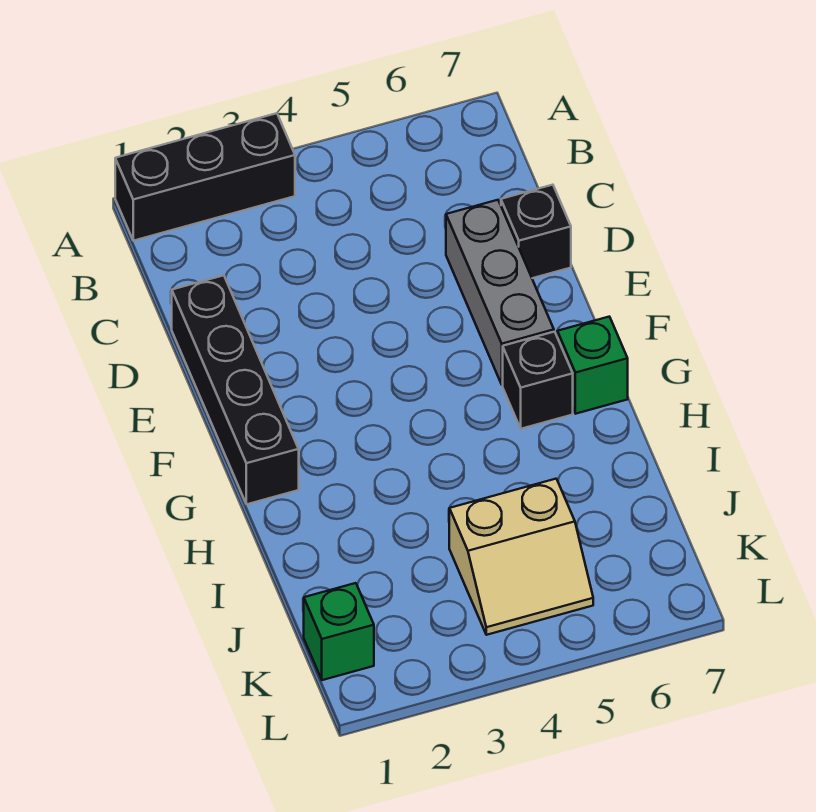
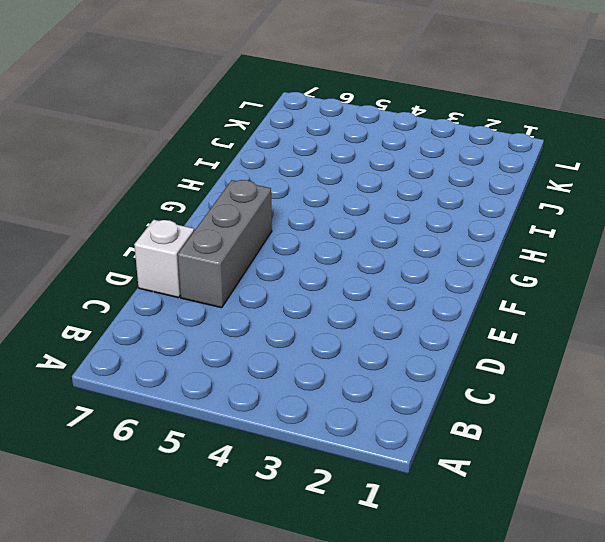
white 1x1 brick [134,220,194,298] -> black 1x1 brick [501,185,571,278]
none -> black 1x3 brick [115,113,295,241]
none -> black 1x4 brick [172,275,299,504]

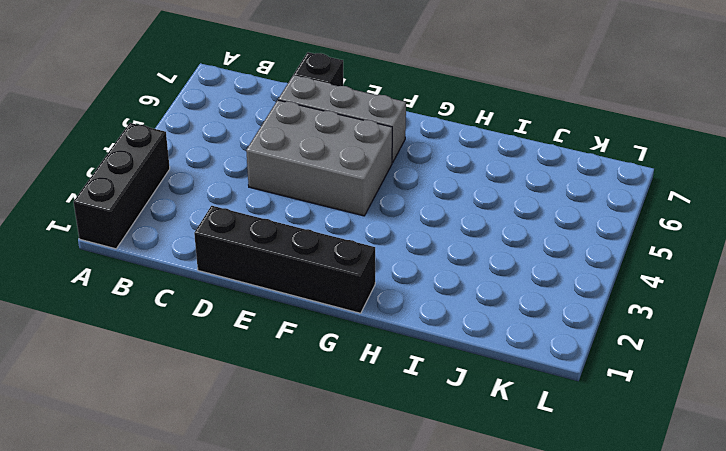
grey 2x3 brick [246,100,392,216] -> none
none -> black 1x1 brick [503,332,573,429]
none -> green 1x1 brick [557,317,628,414]

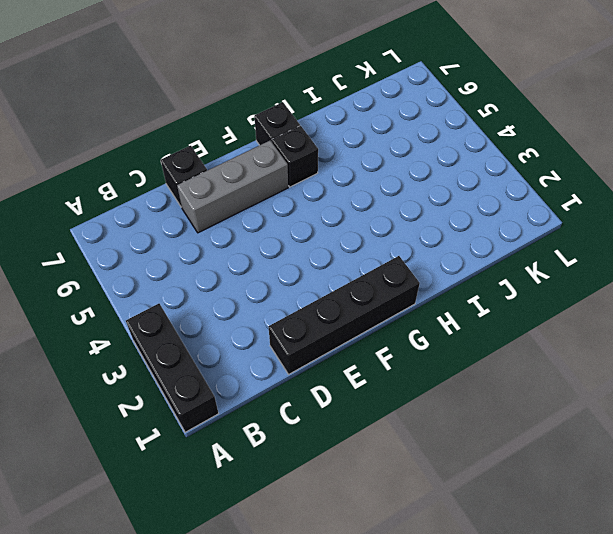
black 1x1 brick [254,102,300,145] -> green 1x1 brick [557,317,628,414]
none -> tan 2x2 slope [449,479,593,635]
none -> green 1x1 brick [304,583,374,680]

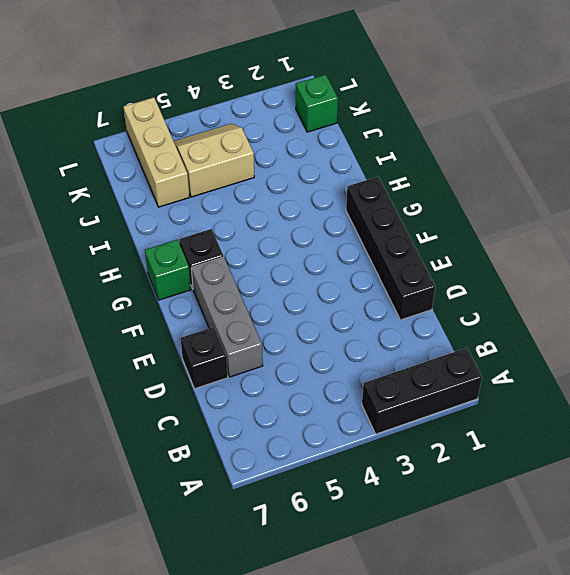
tan 1x3 brick [123,97,190,207] -> none

